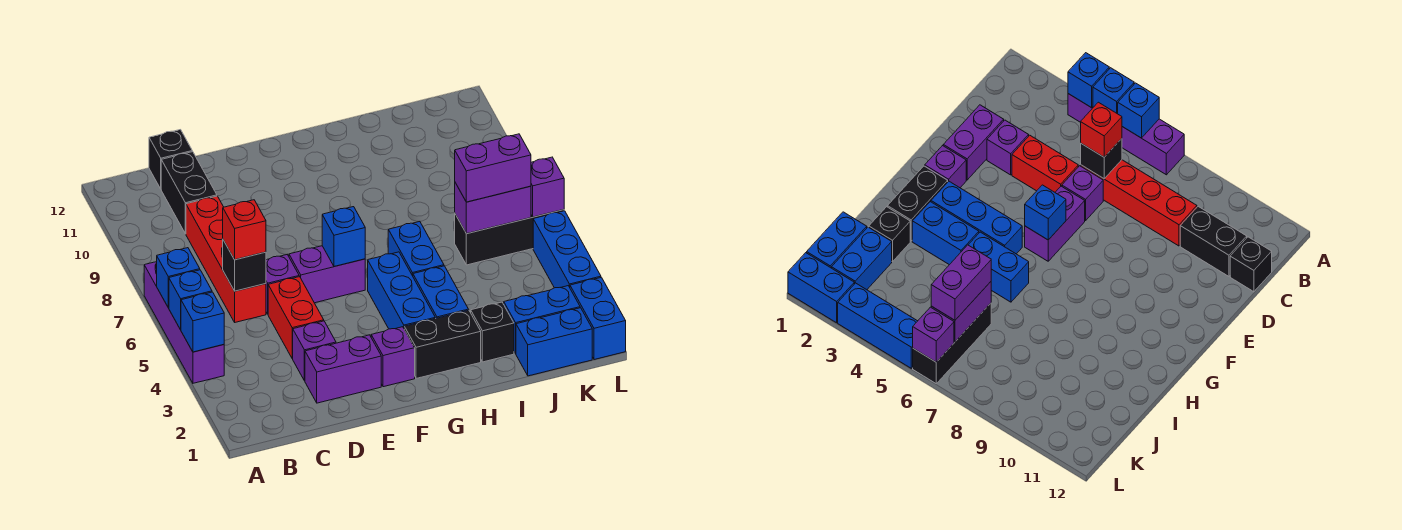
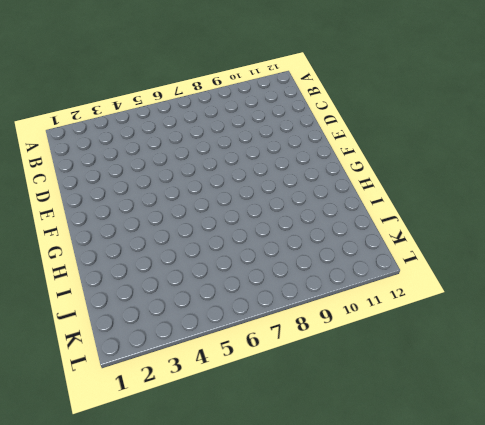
none -> purple 1x4 brick [144,262,224,383]
none -> red 1x4 brick [186,196,266,322]
none -> black 1x2 brick [161,152,217,234]

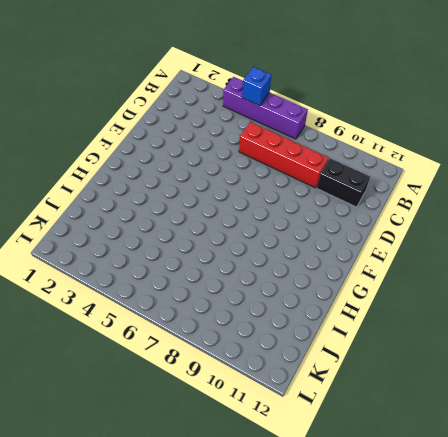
none -> black 1x1 brick [149,130,192,189]
none -> purple 1x2 brick [305,335,381,403]
none -> purple 1x1 brick [292,321,336,381]

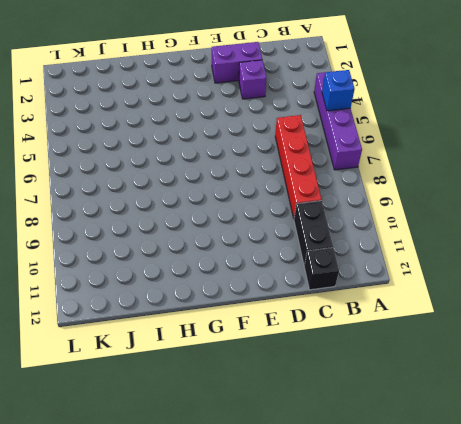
none -> red 1x2 brick [268,277,324,358]
none -> purple 1x1 brick [266,254,299,314]
none -> purple 1x2 brick [289,246,365,303]

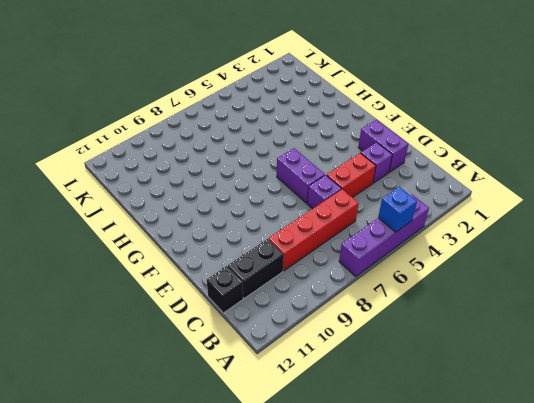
none -> purple 1x1 brick [371,327,415,387]
none -> black 1x2 brick [404,310,481,378]
none -> blue 1x3 brick [368,252,435,329]

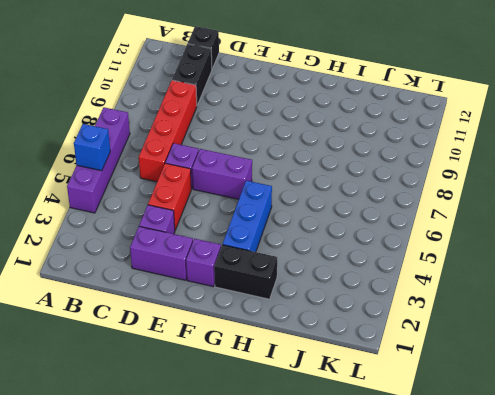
none -> blue 1x2 brick [413,266,469,319]
none -> blue 1x2 brick [388,221,444,276]
none -> black 1x1 brick [471,302,514,362]

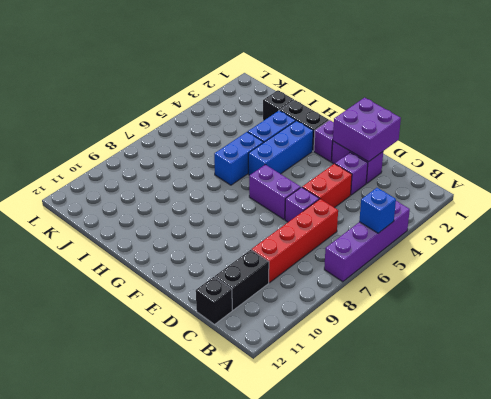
purple 2x2 brick [333,98,401,162] -> none
none -> blue 1x2 brick [516,308,592,376]
none -> blue 1x2 brick [504,286,580,354]
none -> black 1x3 brick [455,210,564,265]

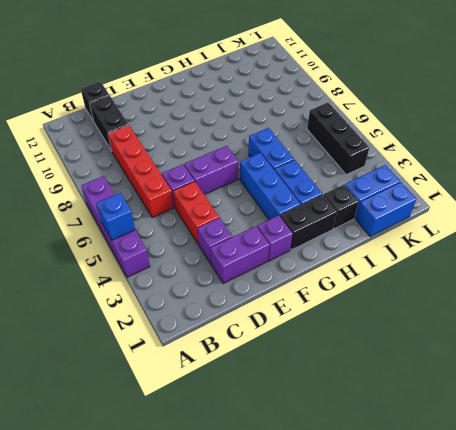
black 1x3 brick [307,103,369,175] -> black 1x3 brick turned to [455,210,564,265]
none -> blue 1x2 brick [570,277,626,360]
none -> blue 1x3 brick [533,211,601,288]
none -> blue 1x1 brick [181,292,224,352]

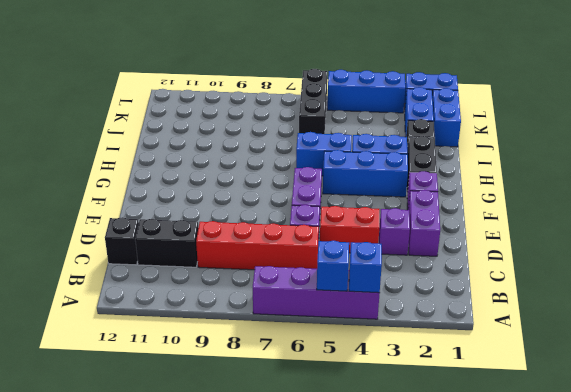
none -> blue 1x1 brick [157,248,200,308]
none -> black 1x1 brick [223,240,266,291]
none -> blue 1x1 brick [322,207,365,266]

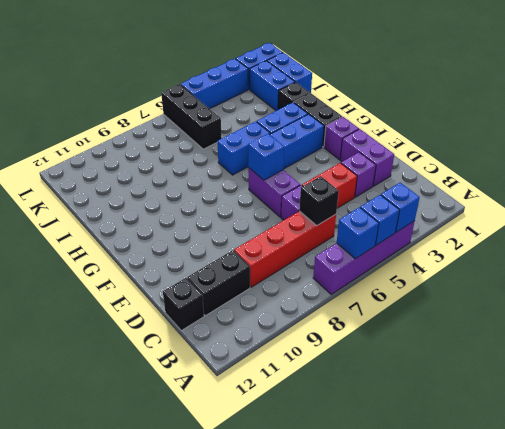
none -> purple 1x2 brick [455,183,531,234]
none -> purple 1x1 brick [531,157,564,217]
none -> red 1x1 brick [223,200,266,260]

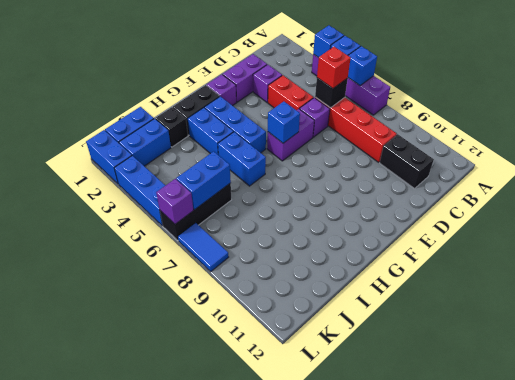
blue 1x2 brick [176,151,231,210] -> purple 1x2 brick [455,183,531,234]
blue 1x2 tile [178,223,229,271] -> none
none -> black 1x1 brick [149,130,192,189]
none -> purple 1x2 brick [455,134,531,202]

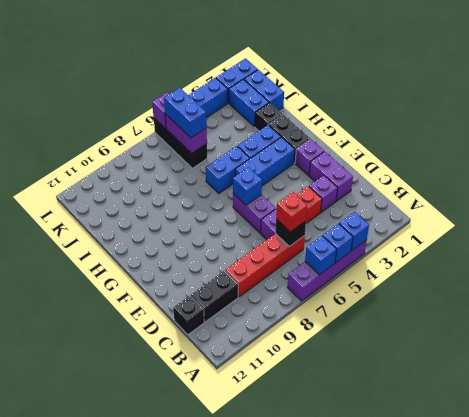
blue 1x2 brick [164,88,206,138] -> purple 1x2 brick [455,134,531,202]

